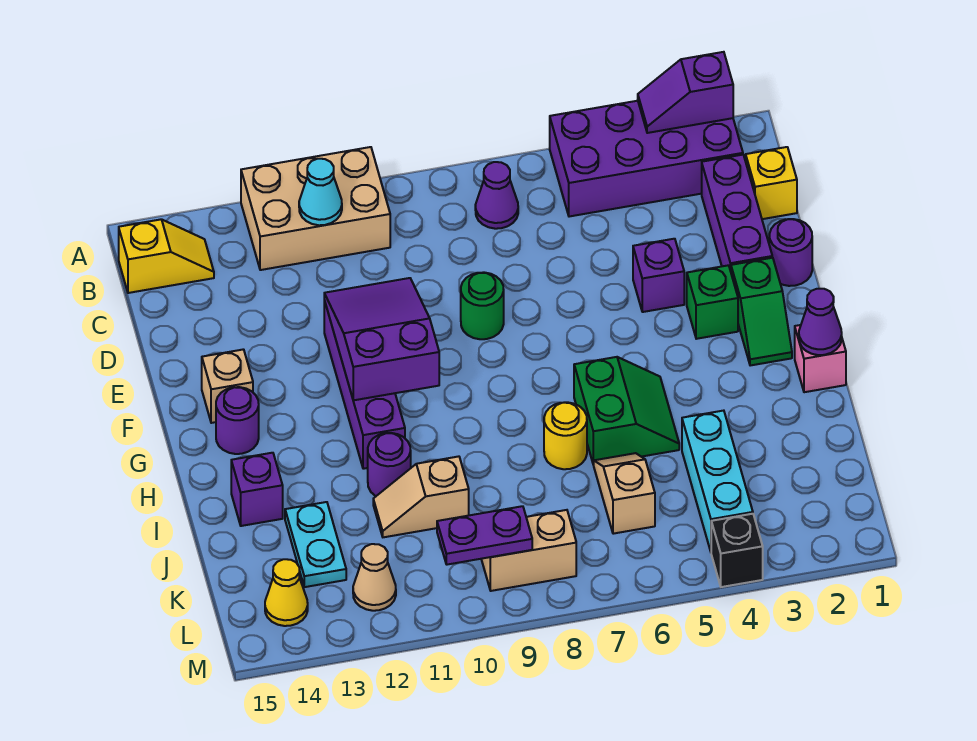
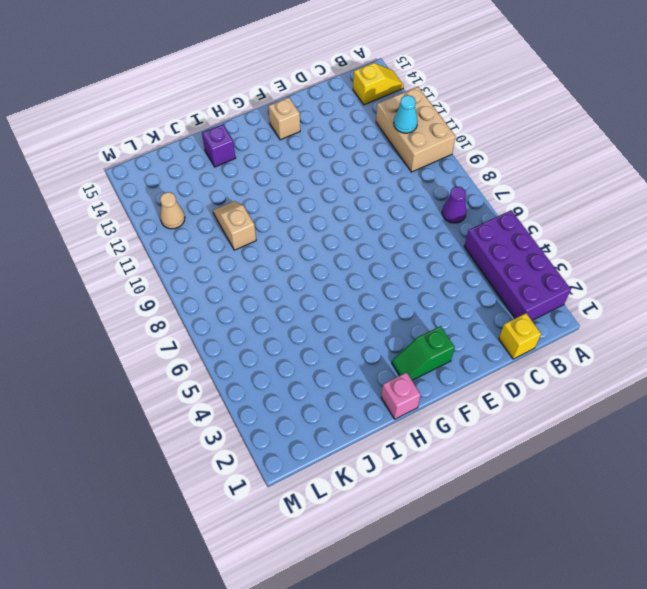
yellow 1x2 slope [353,63,404,105] -> yellow 1x2 slope turned to [119,219,214,293]
none -> purple 1x3 brick [702,155,772,271]
none -> purple 1x1 round brick [769,219,812,286]
none -> purple 1x1 brick [633,239,684,312]
none -> green 1x1 round brick [461,272,504,339]

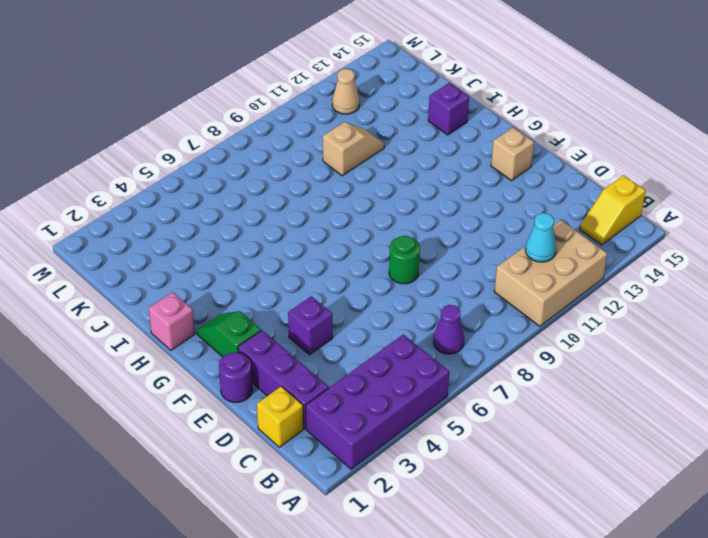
none -> purple 1x4 brick [324,300,405,469]
none -> green 1x1 brick [687,265,738,339]
none -> purple 1x1 round brick [216,387,259,454]
none -> green 2x2 slope [574,357,679,465]

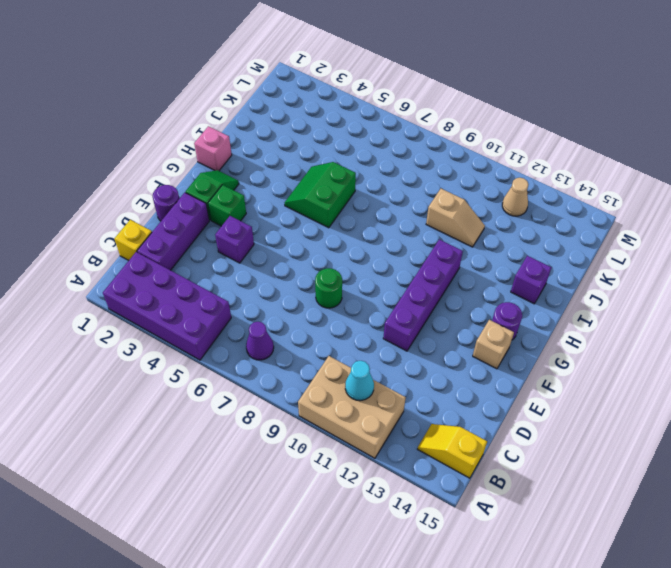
none -> yellow 1x1 round brick [544,402,587,469]
none -> purple 1x1 round brick [368,433,411,496]
none -> cyan 1x3 brick [682,411,753,551]
none -> tan 1x2 slope [594,453,655,534]

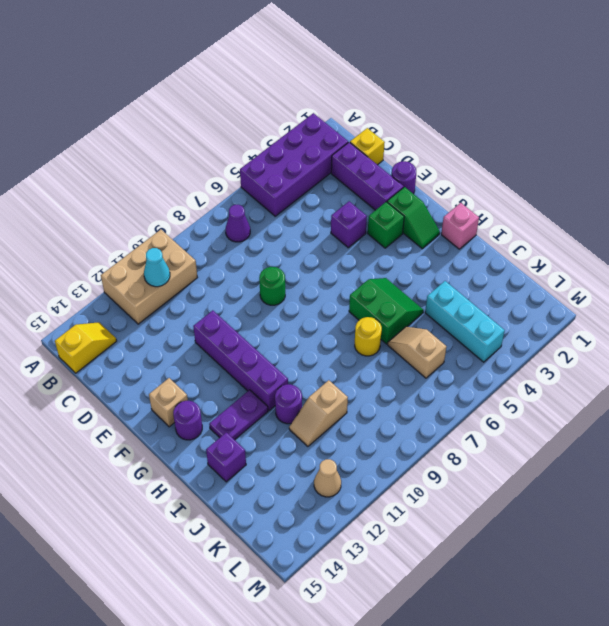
purple 1x2 plate [209,390,268,440] -> purple 1x2 plate moved to [437,506,532,565]
none -> cyan 1x2 plate [285,502,346,587]
none -> tan 1x2 brick [481,510,576,591]
none -> yellow 1x1 cone [265,559,308,626]
none -> black 1x1 brick [711,514,763,587]

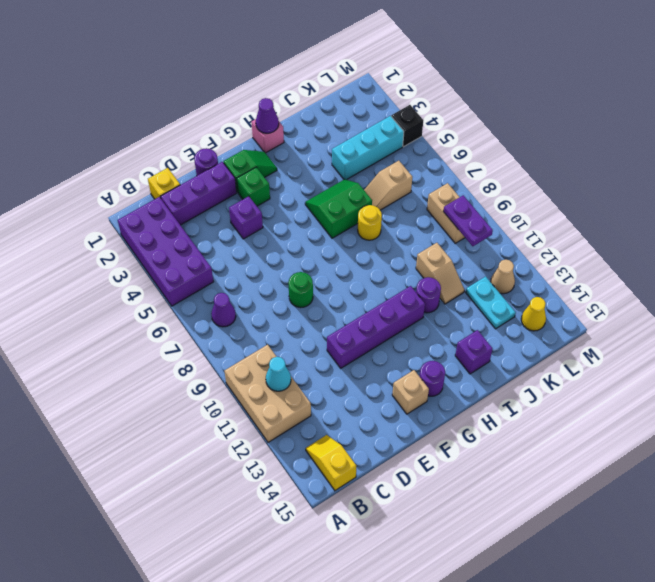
cyan 1x2 plate [466,276,516,329] -> cyan 1x2 plate turned to [285,502,346,587]
none -> purple 1x2 slope [638,52,733,133]
none -> purple 2x3 slope [324,278,439,400]

